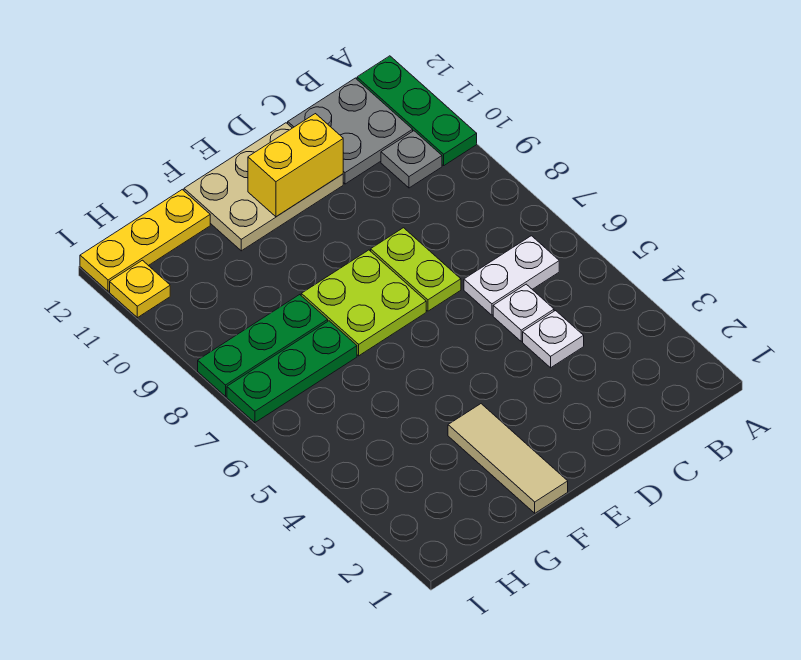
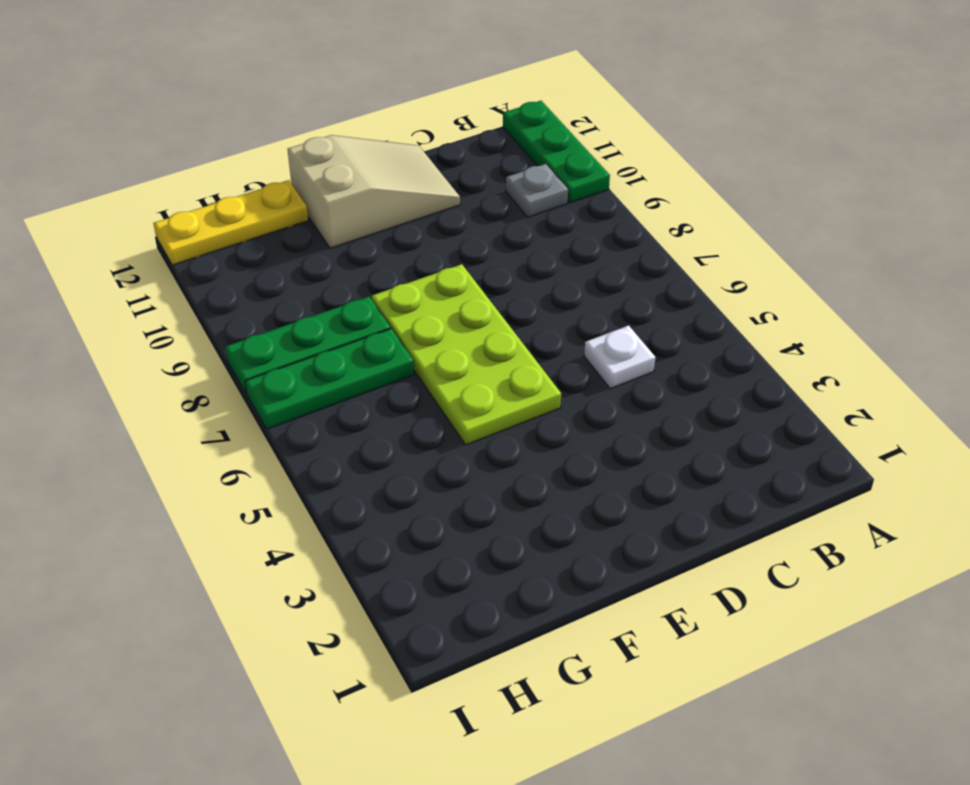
tan 2x3 slope [288,135,460,248] -> tan 2x3 plate [184,123,343,251]
lime 2x4 plate [372,264,561,445] -> lime 2x2 plate [301,250,426,356]
none -> white 1x2 plate [464,236,559,315]
none -> grey 2x2 plate [288,78,413,184]
none -> white 1x1 plate [523,311,584,368]

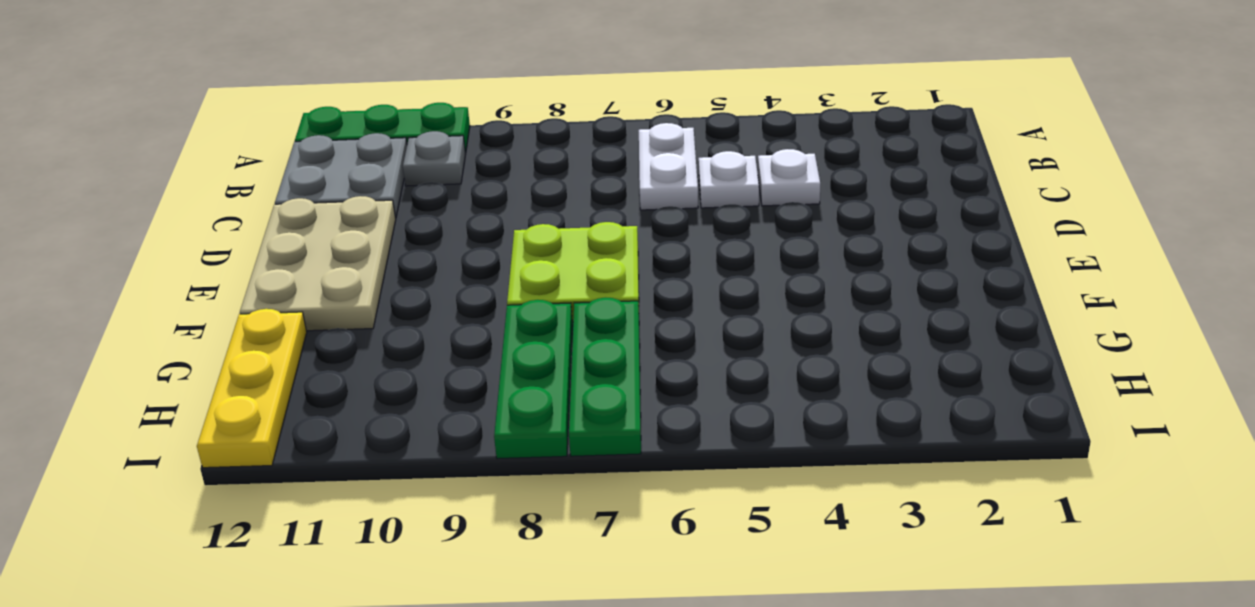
none -> lime 1x2 plate [371,228,461,311]
none -> tan 1x3 tile [448,404,568,513]
none -> yellow 1x1 plate [110,260,170,318]

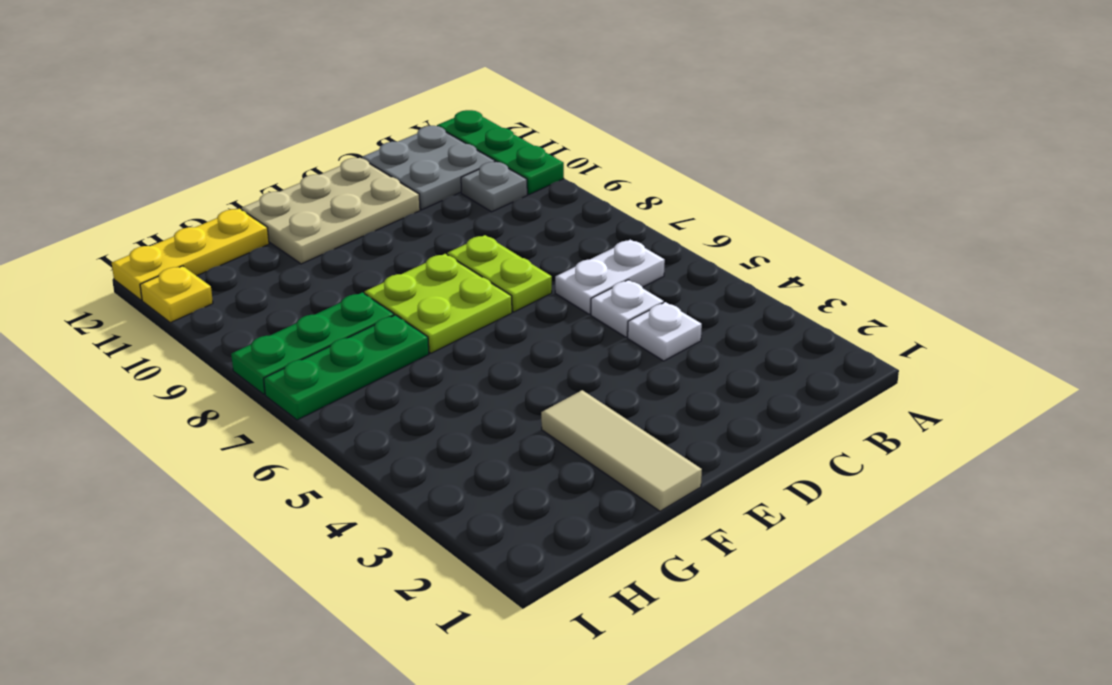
none -> yellow 1x2 brick [248,114,343,217]

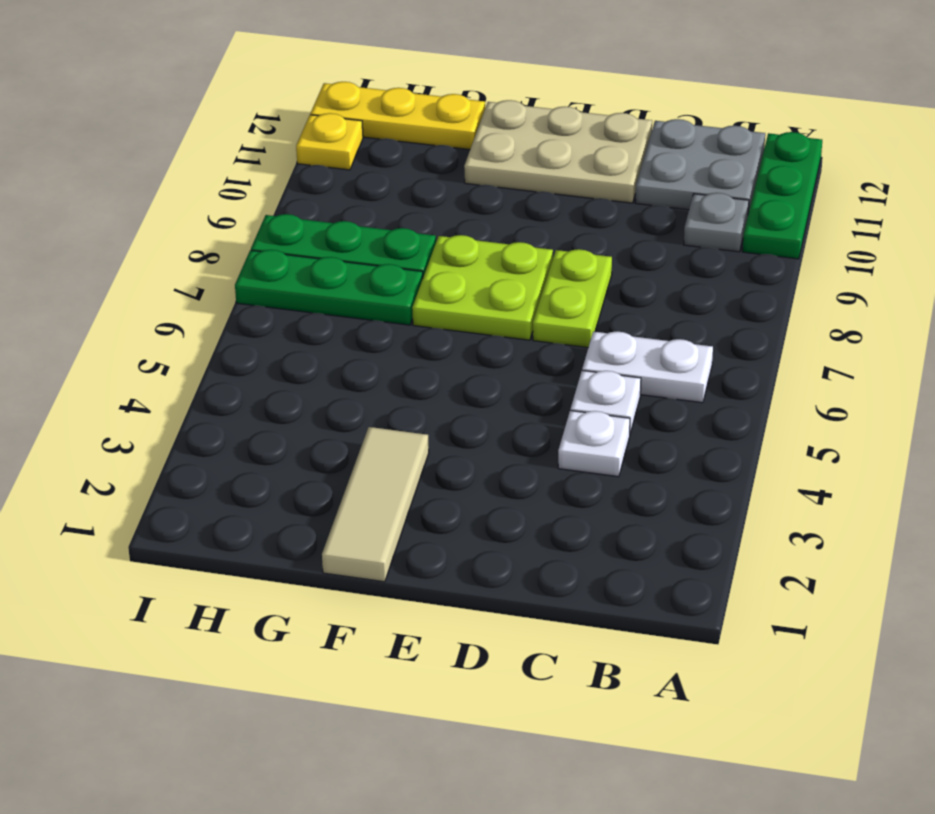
none -> yellow 1x2 brick [248,114,343,217]

